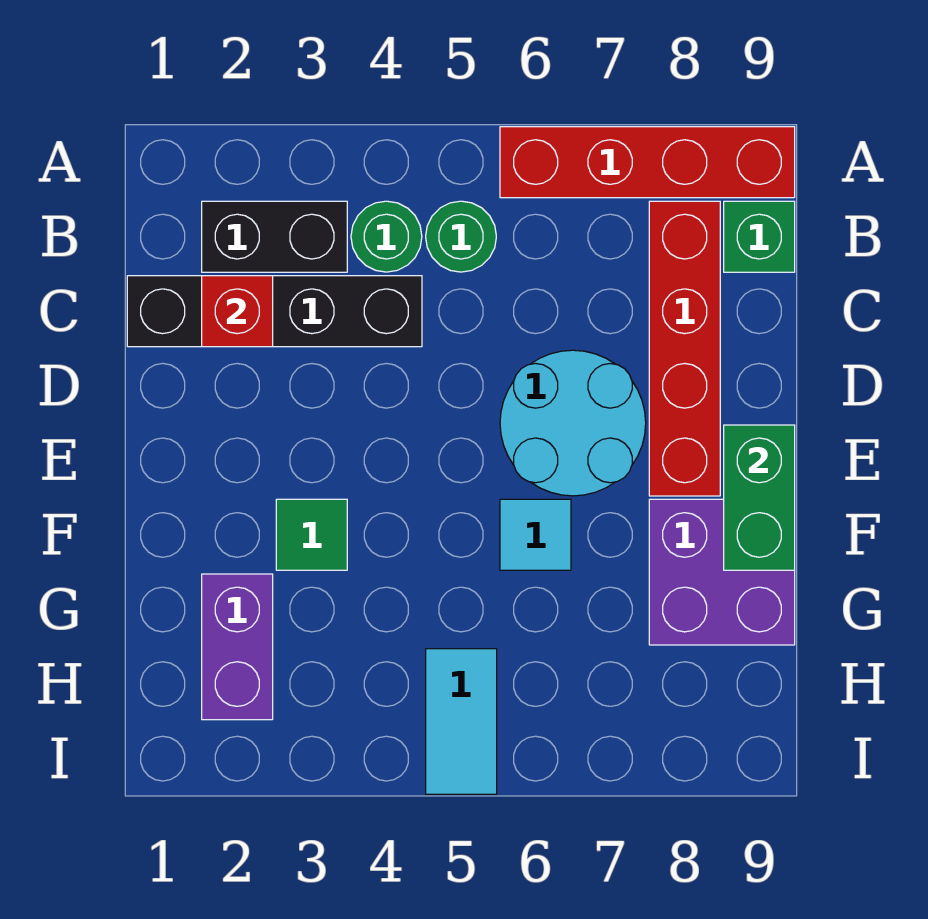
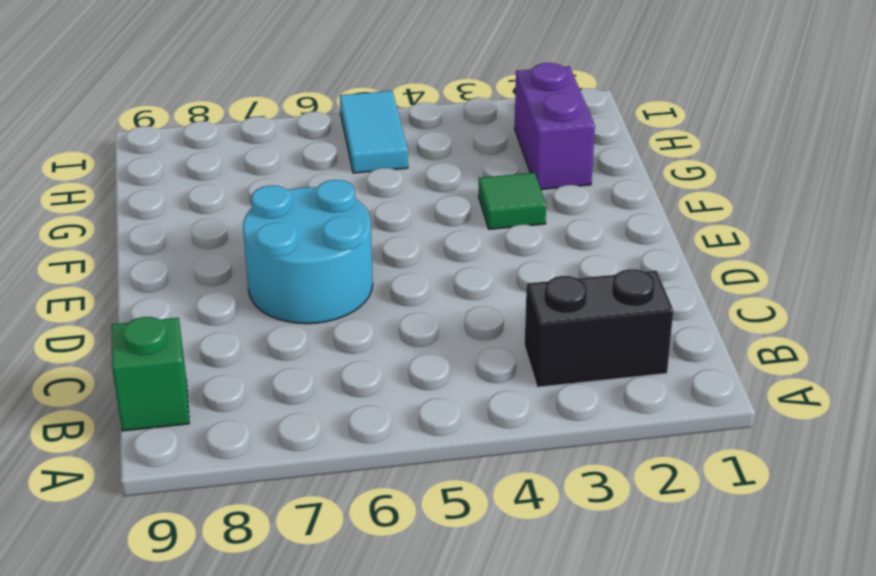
none -> red 1x4 brick [500,127,795,198]
none -> green 1x1 round brick [351,201,422,272]
none -> green 1x1 round brick [426,201,496,272]

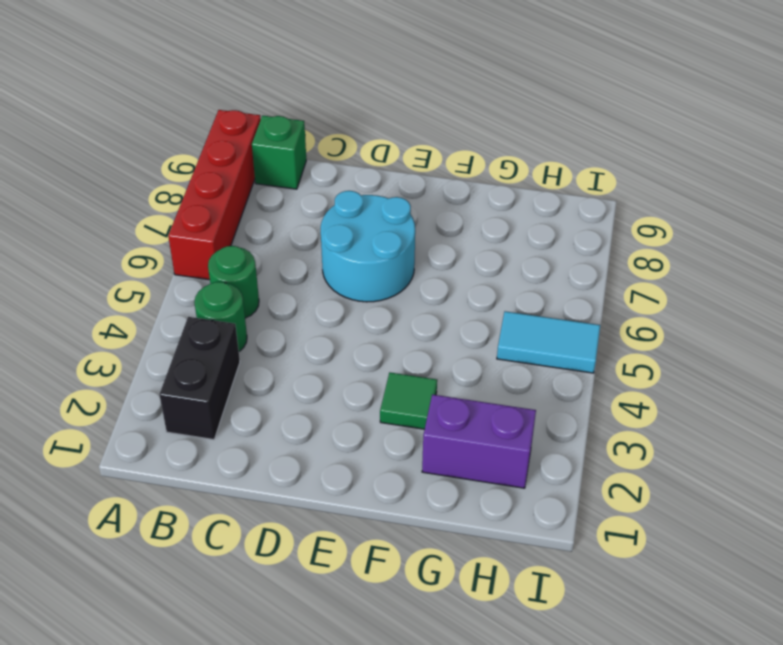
none -> red 1x4 brick [649,201,720,496]
none -> black 1x4 brick [127,276,422,347]
none -> cyan 1x1 tile [500,499,571,570]

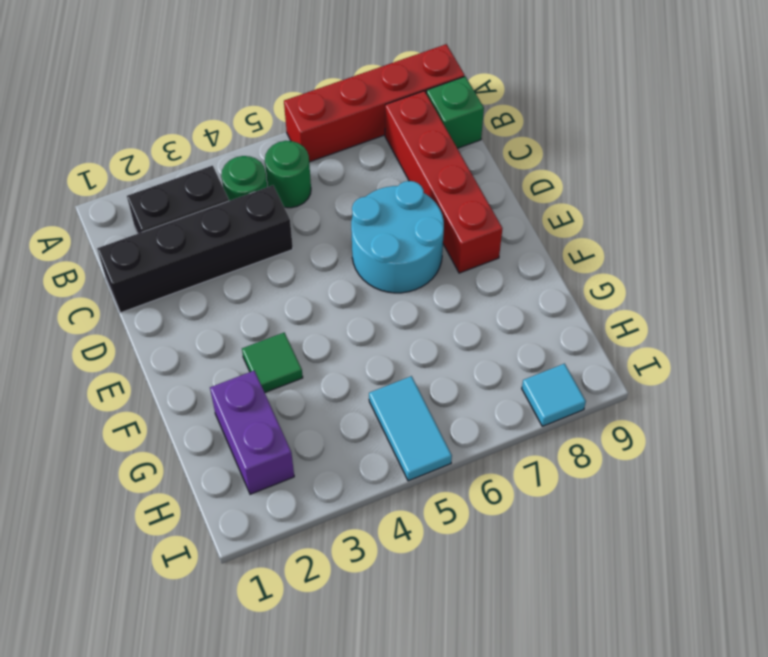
cyan 1x1 tile [522,364,586,426] -> cyan 1x1 tile moved to [500,499,571,570]
none -> purple 2x2 brick [649,499,795,645]
none -> red 1x1 brick [202,276,273,347]
none -> green 1x2 brick [724,425,795,570]

